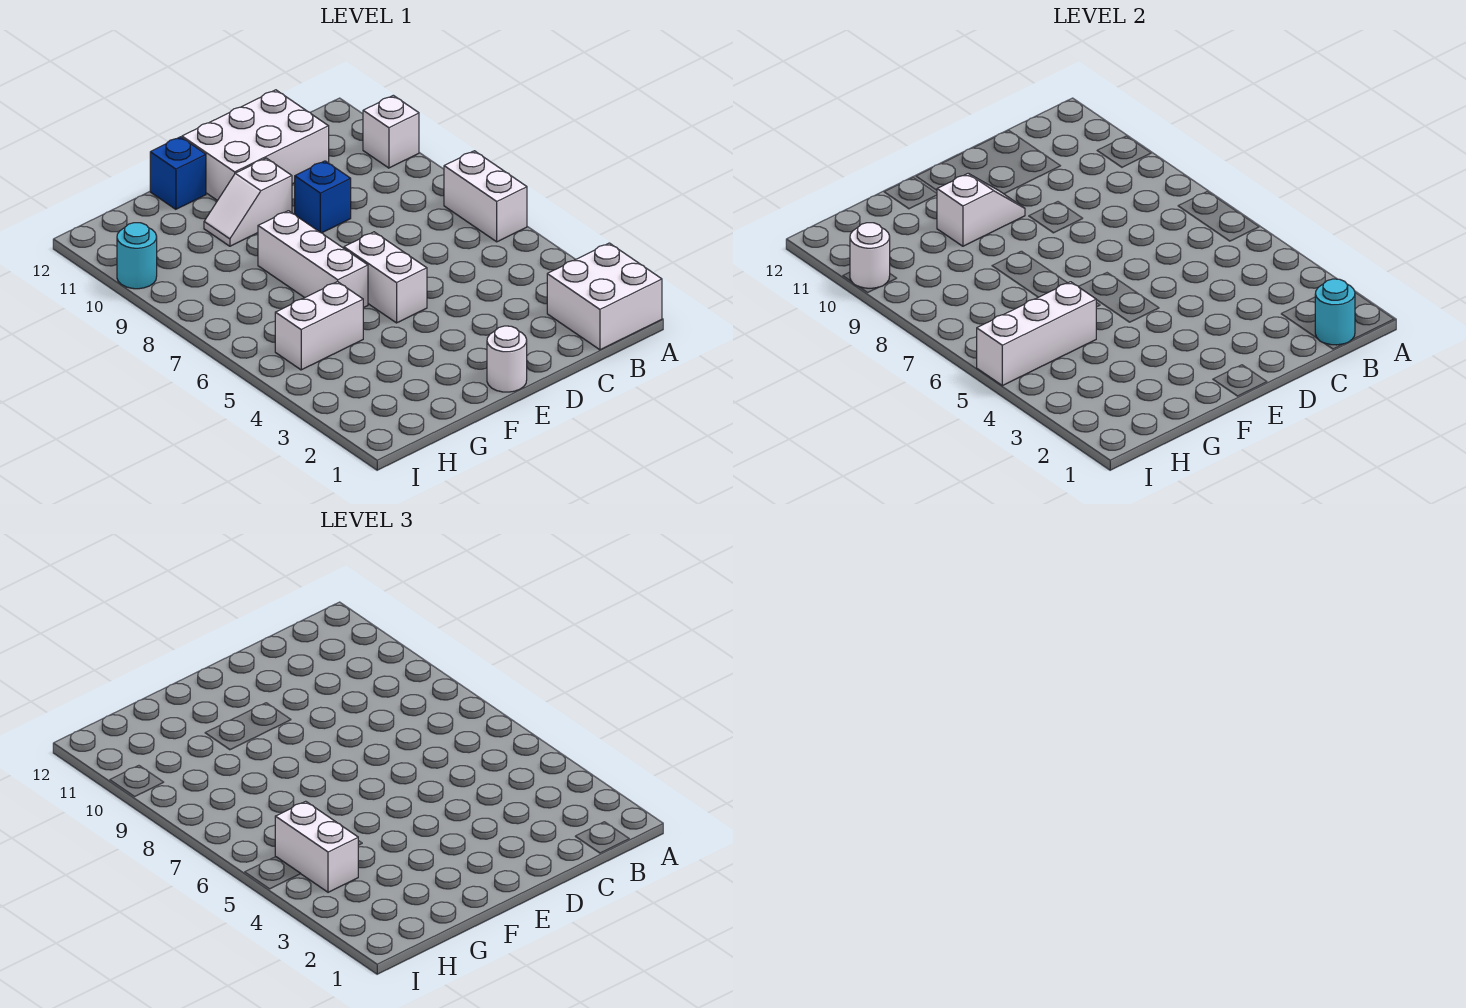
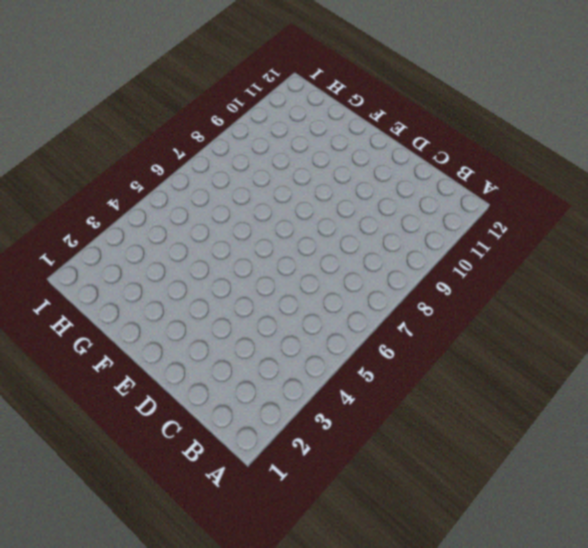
none -> white 2x2 brick [547,243,662,350]
none -> white 1x2 brick [444,151,527,242]
none -> white 1x1 brick [363,95,419,168]

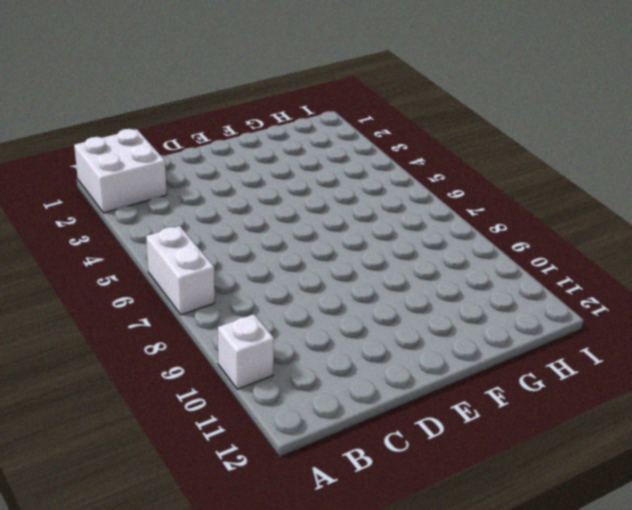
none -> white 2x3 brick [182,90,329,201]
none -> blue 1x1 brick [295,161,351,233]
none -> white 1x1 round brick [487,326,527,392]

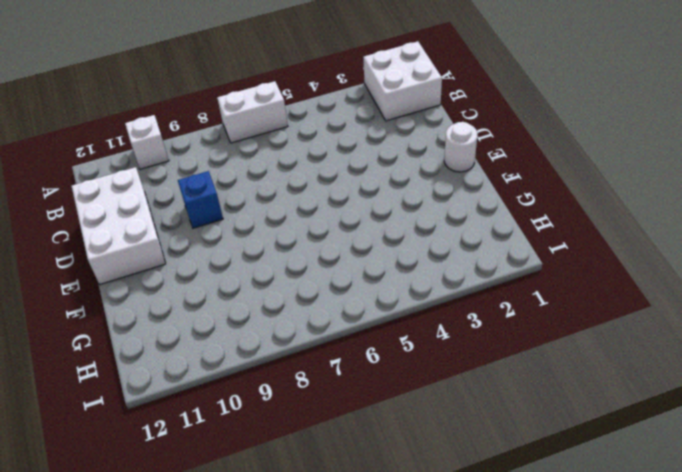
none -> white 1x2 brick [344,232,427,323]
none -> white 1x2 slope [204,158,292,246]
none -> white 1x3 brick [258,211,368,308]

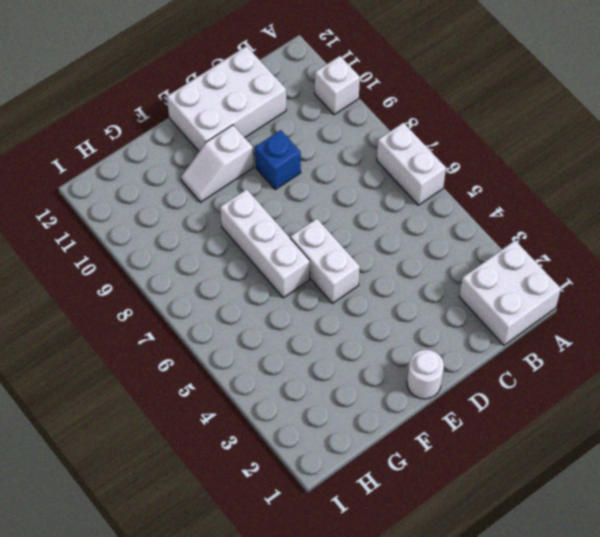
none -> blue 1x1 brick [150,137,206,209]
none -> white 1x2 brick [275,282,363,370]
none -> cyan 1x1 round brick [117,223,157,289]

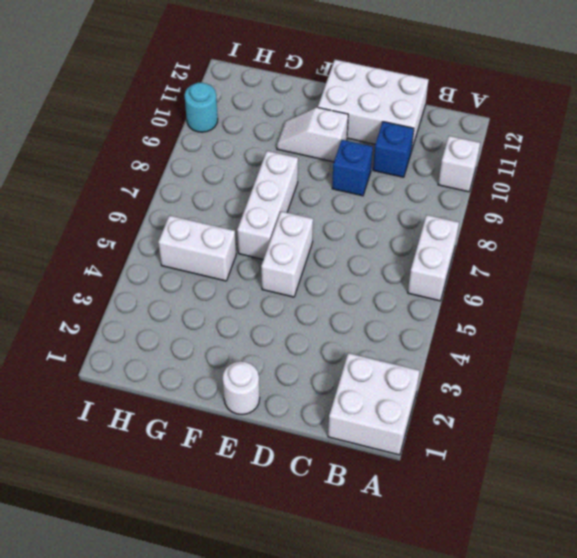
blue 1x1 brick [373,122,414,177] -> blue 1x1 brick moved to [150,137,206,209]
none -> cyan 1x1 round brick [1315,279,1355,345]
none -> white 1x2 slope [937,174,1025,246]
none -> white 1x3 brick [977,282,1096,386]

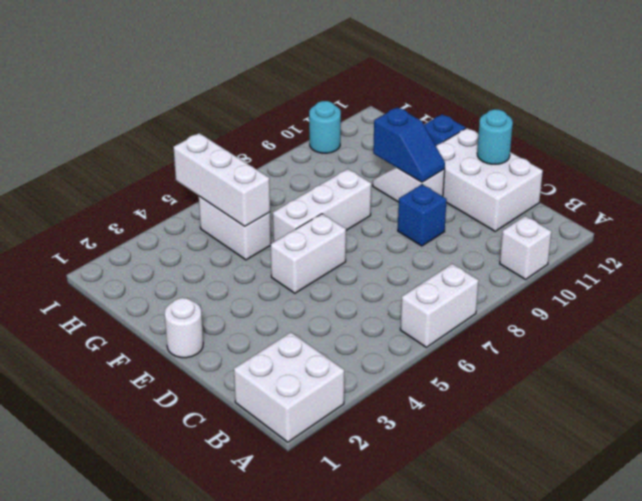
cyan 1x1 round brick [477,109,513,164] -> cyan 1x1 round brick moved to [1315,279,1355,345]
blue 1x2 slope [373,107,445,182] -> white 1x2 slope [937,174,1025,246]
none -> white 1x1 round brick [850,223,890,288]
none -> white 1x2 brick [275,801,358,892]

